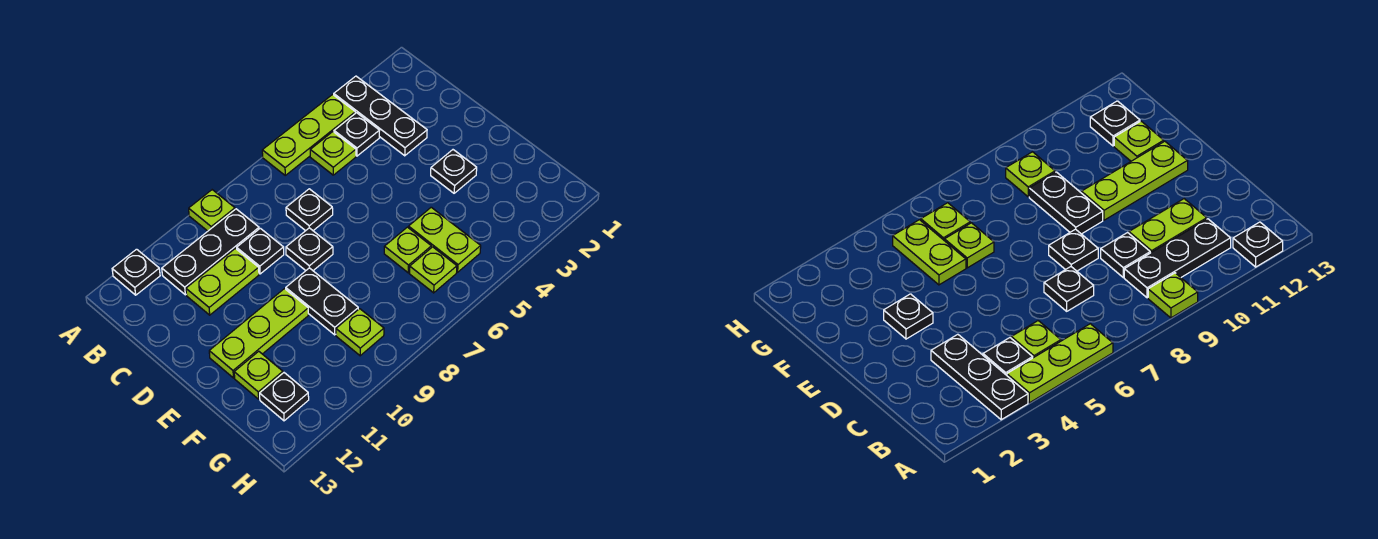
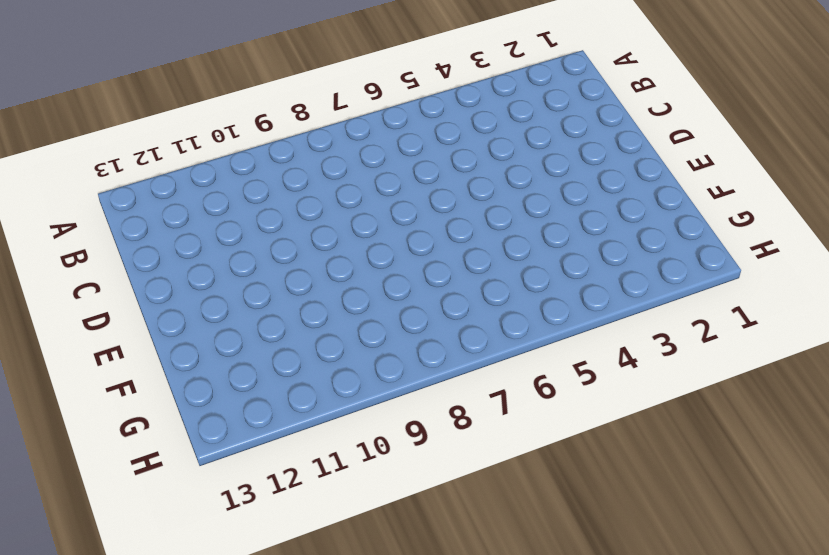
none -> black 1x3 plate [334,76,427,156]
none -> lime 1x3 plate [262,94,355,175]
none -> lime 1x1 plate [189,190,235,231]

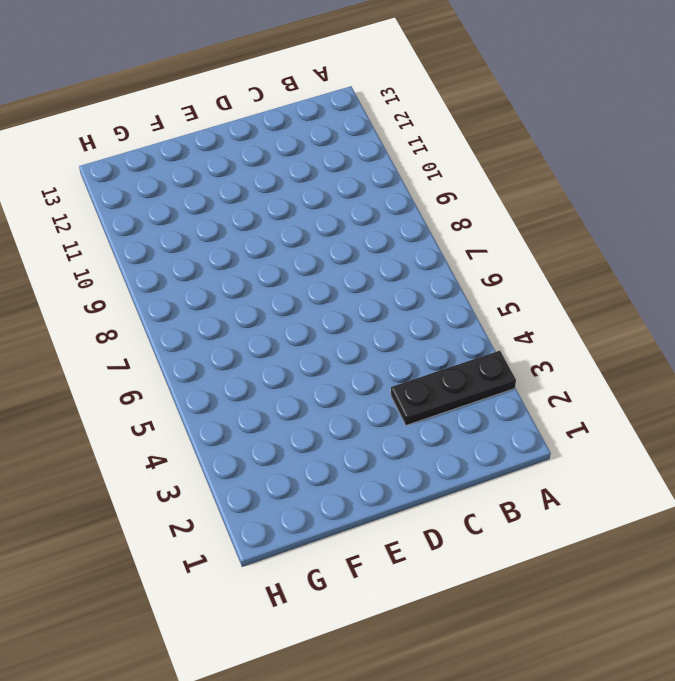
none -> lime 1x3 plate [262,94,355,175]
none -> lime 1x1 plate [189,190,235,231]
none -> black 1x1 plate [112,249,160,295]

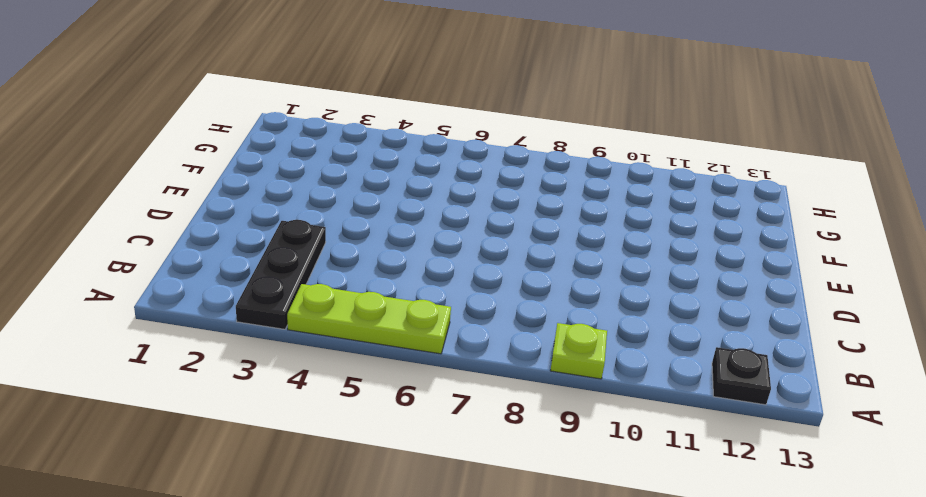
none -> black 1x1 plate [334,113,380,156]
none -> lime 1x1 plate [310,132,356,175]
none -> black 1x3 plate [162,209,259,295]

